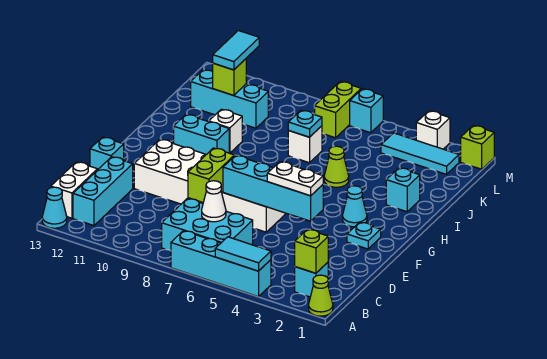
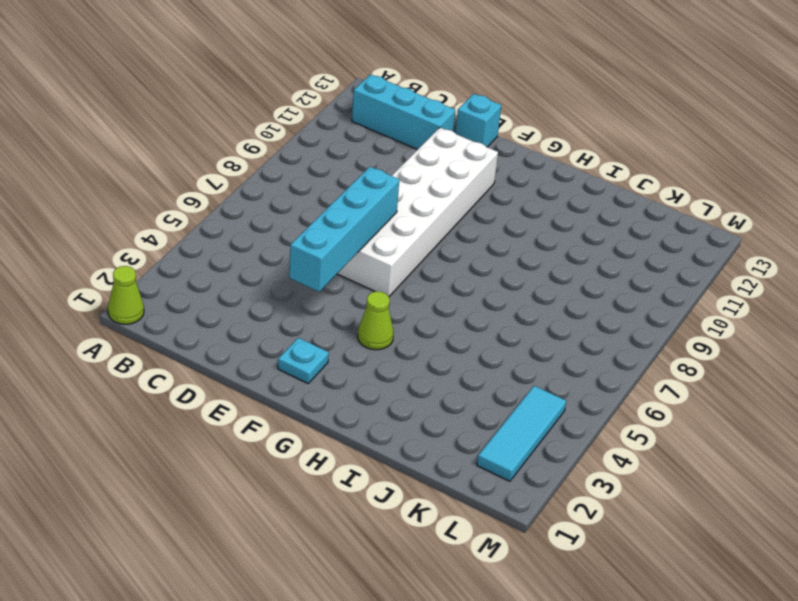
lime 1x1 cone [358,291,394,350] -> lime 1x1 cone moved to [324,146,349,187]
none -> cyan 1x4 brick [171,231,271,297]
none -> cyan 1x1 cone [42,187,67,228]
none -> cyan 1x1 brick [295,262,328,297]
none -> cyan 2x3 brick [162,199,253,251]

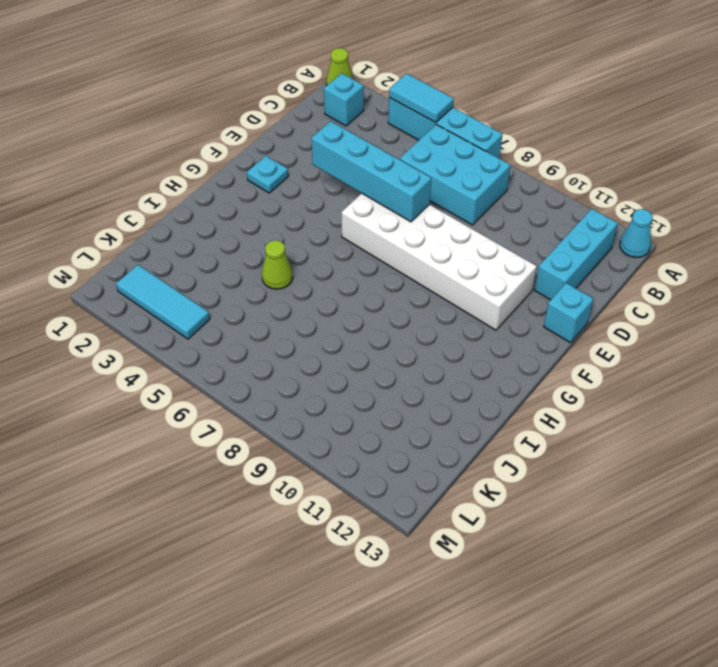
none -> white 1x2 brick [51,162,97,218]
none -> cyan 1x1 cone [343,186,367,227]
none -> cyan 1x2 brick [174,114,229,155]
none -> cyan 1x1 brick [386,168,420,212]

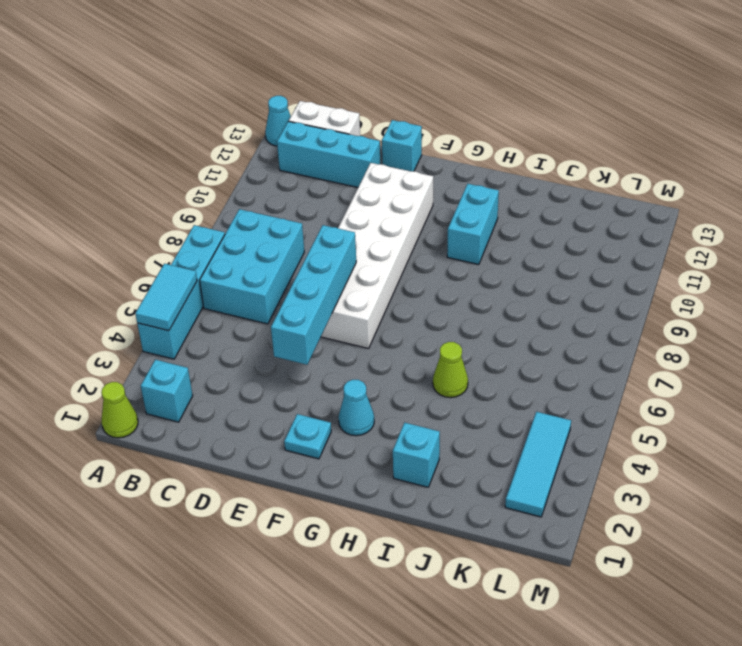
none -> white 1x1 brick [209,109,242,153]
none -> white 1x1 brick [288,126,322,163]
none -> cyan 1x3 brick [191,70,268,128]
none -> lime 1x2 brick [315,82,361,138]

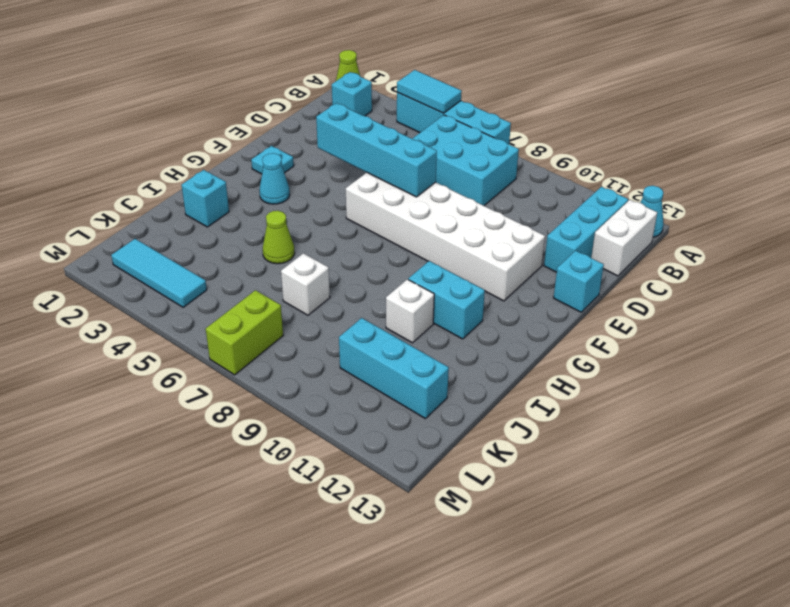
none -> lime 1x1 brick [461,125,494,169]
none -> white 1x1 brick [416,111,450,149]
none -> cyan 1x1 brick [350,89,383,133]
none -> lime 1x1 brick [295,229,328,273]

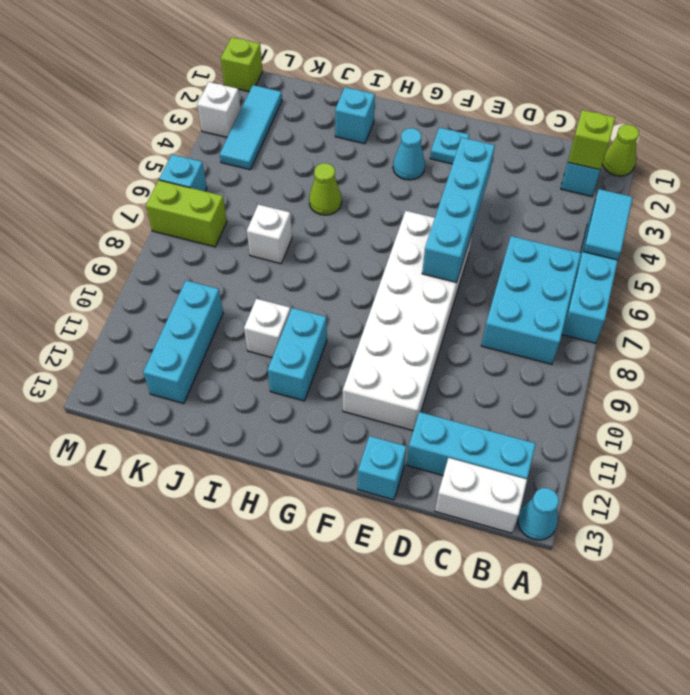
none -> white 1x1 cone [202,181,226,222]
none -> lime 1x2 brick [188,148,234,202]
none -> cyan 1x1 plate [288,110,322,137]
none -> lime 1x1 brick [213,59,246,96]

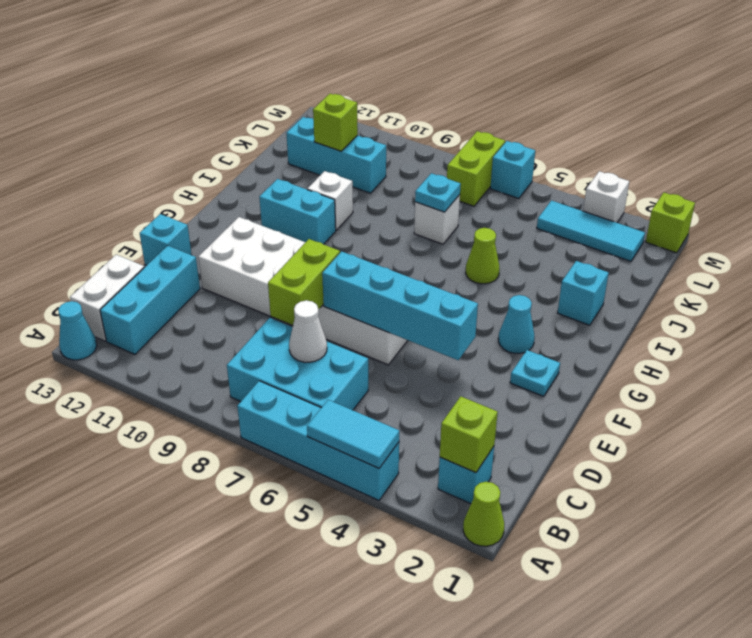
none -> white 1x2 plate [267,162,323,196]
none -> cyan 1x2 tile [213,31,259,70]

